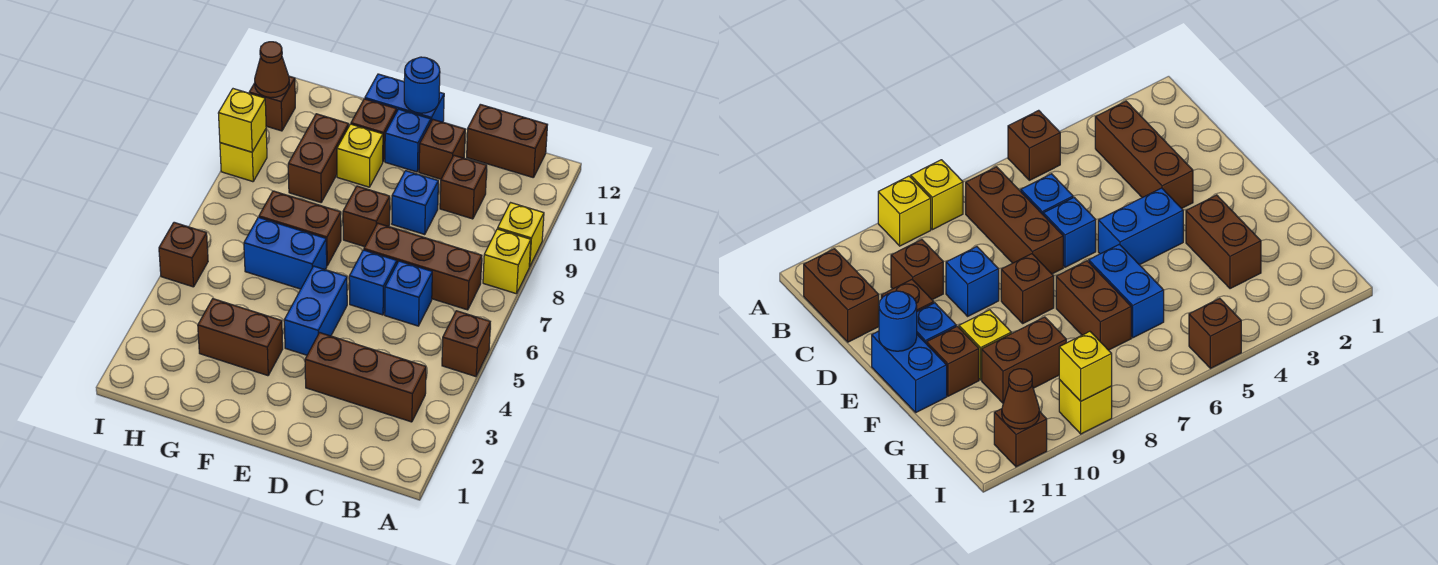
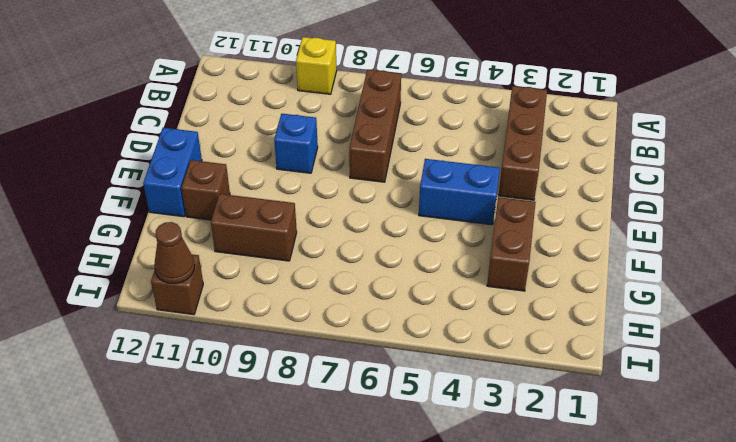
none -> brown 1x1 brick [442,311,490,377]
none -> yellow 1x1 brick [483,229,531,294]
none -> brown 1x2 brick [467,104,547,178]

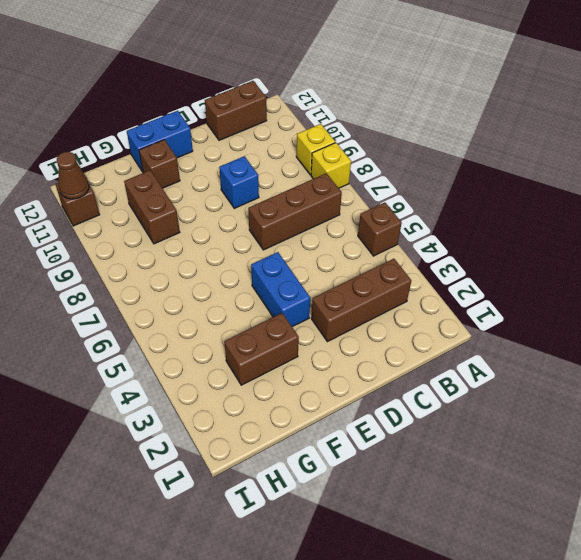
none -> blue 1x1 brick [385,261,432,326]
none -> brown 1x1 brick [440,155,487,219]
none -> blue 1x1 brick [349,250,397,315]

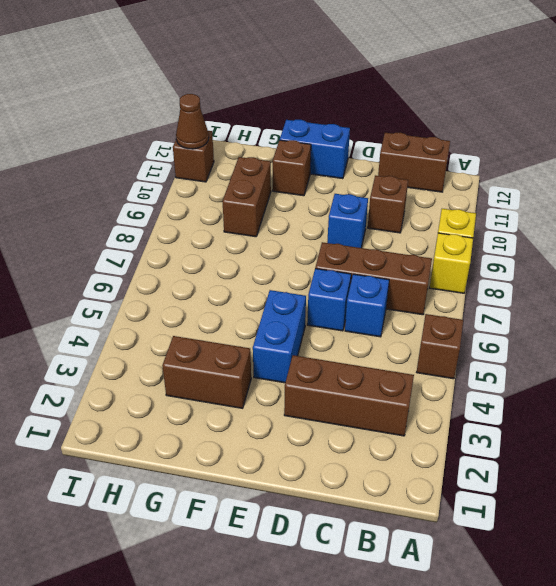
none -> brown 1x1 brick [419,120,465,179]
none -> brown 1x1 brick [343,186,390,247]
none -> blue 1x1 brick [385,109,431,172]

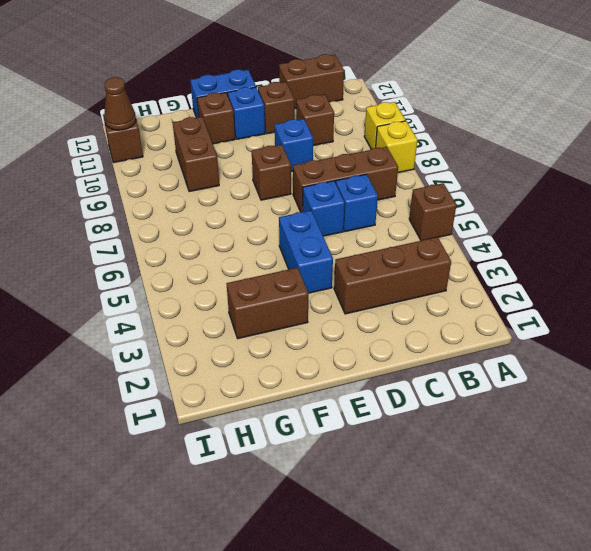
none -> blue 1x2 brick [244,217,327,289]
none -> brown 1x2 brick [259,191,341,265]
none -> yellow 1x1 brick [337,124,383,187]

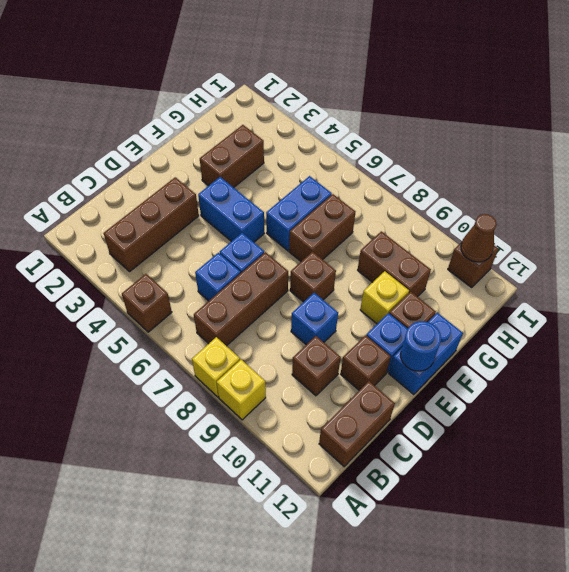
none -> brown 1x1 brick [159,222,208,287]
none -> yellow 1x1 brick [220,129,267,182]
none -> yellow 1x1 brick [218,89,266,152]

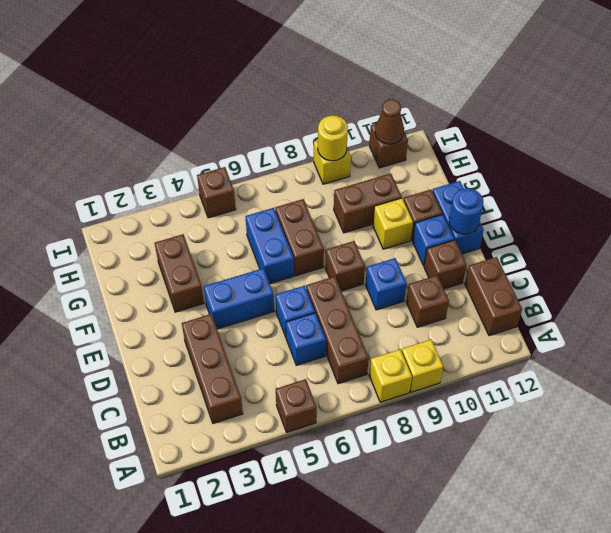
yellow 1x1 round brick [318,115,348,161] -> yellow 1x1 brick [218,89,266,152]

